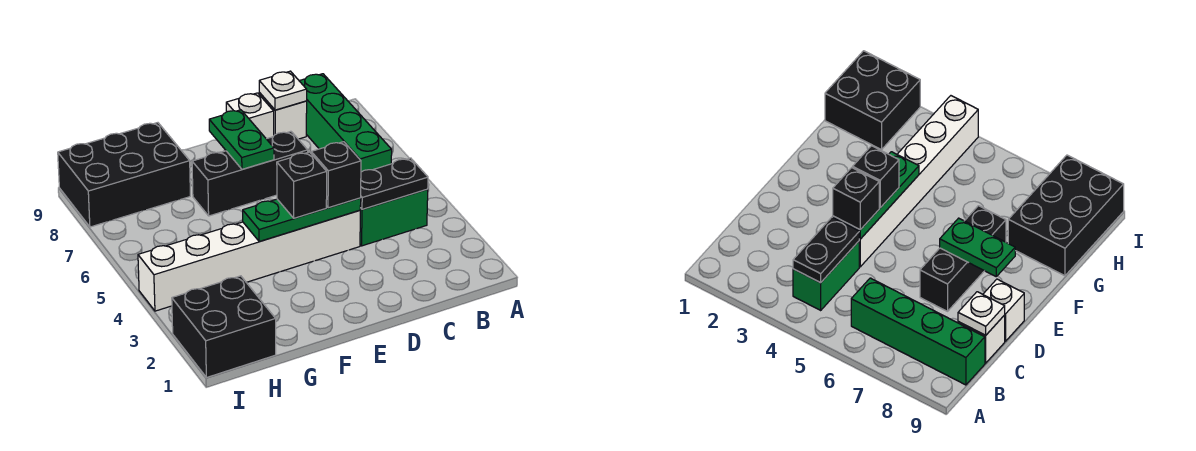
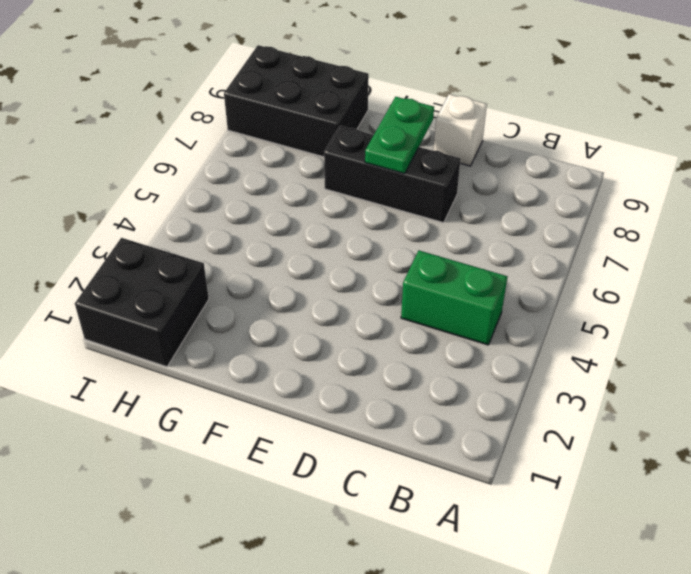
none -> green 1x4 brick [300,74,392,172]
none -> white 1x1 brick [259,93,307,139]
none -> white 1x6 brick [138,210,360,311]

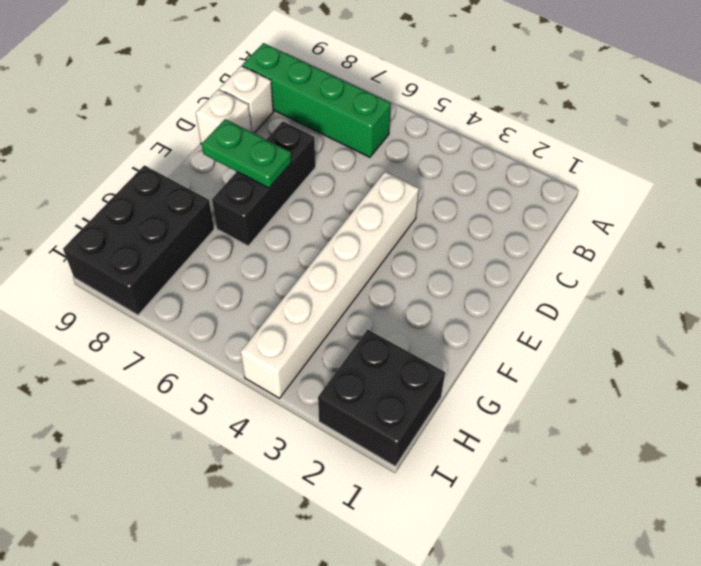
none -> green 1x2 brick [360,189,428,246]
none -> black 1x2 plate [360,158,428,209]
none -> white 1x1 plate [259,71,307,110]

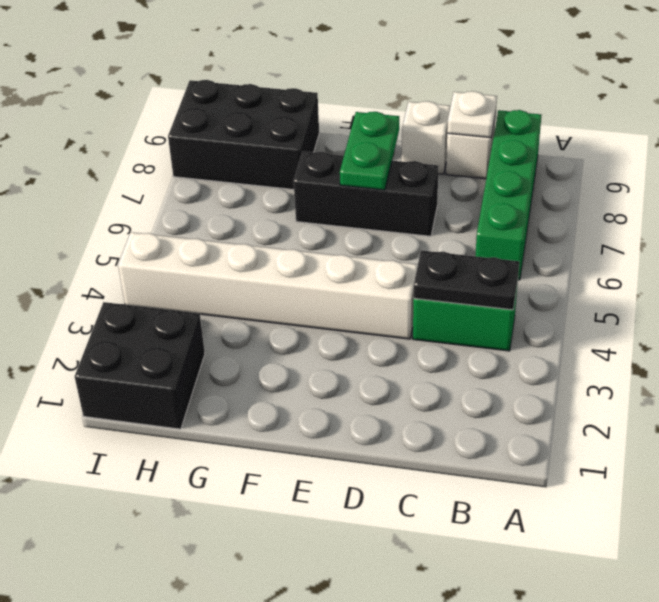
none -> green 1x3 plate [243,198,361,242]
none -> black 1x1 brick [311,142,361,208]
none -> black 1x1 brick [277,152,327,218]

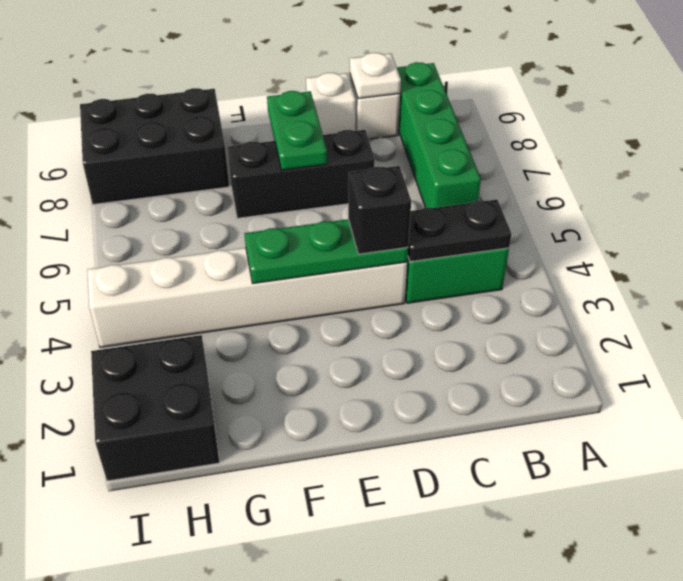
none -> black 1x1 brick [277,152,327,218]

